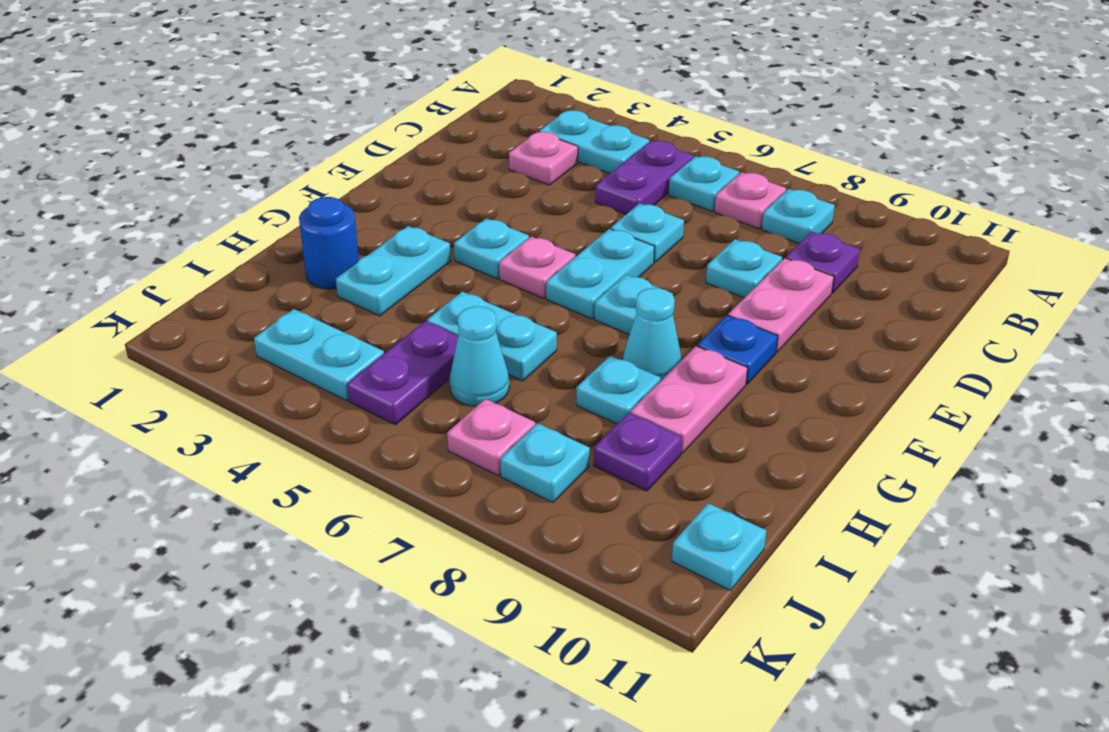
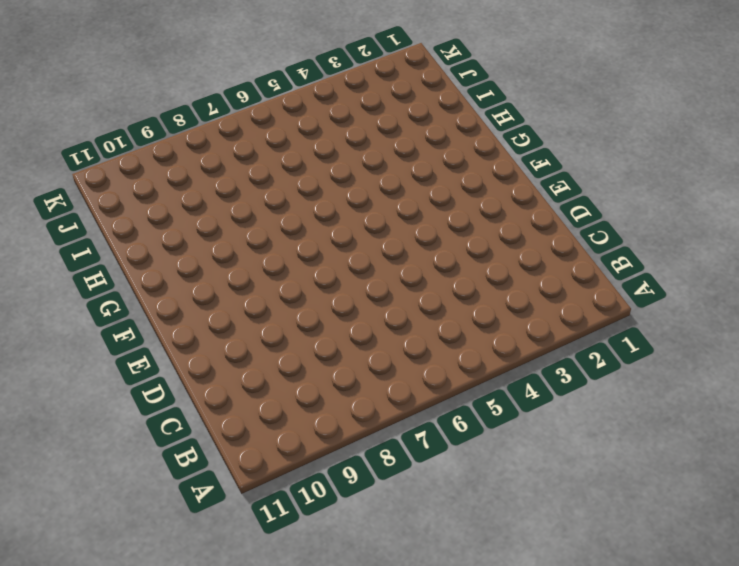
none -> cyan 1x2 plate [539,110,649,174]
none -> purple 1x2 plate [595,140,694,214]
none -> cyan 1x1 plate [669,156,739,211]

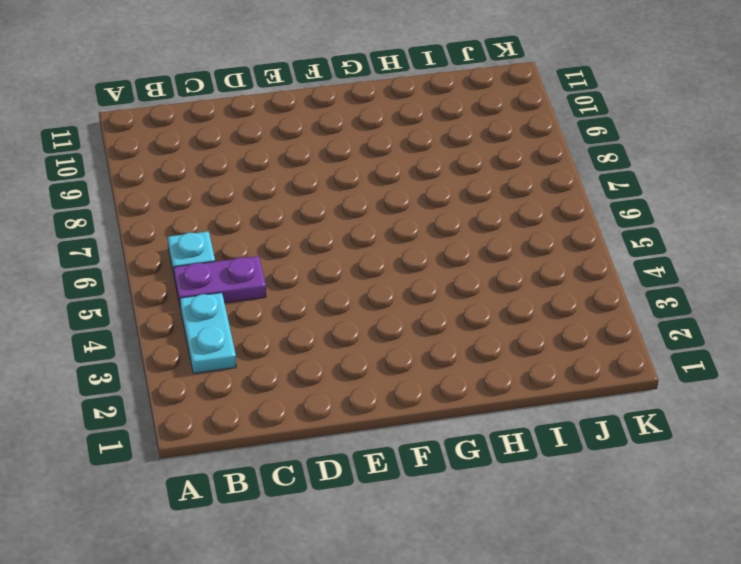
none -> pink 1x1 plate [715,172,786,229]
none -> cyan 1x1 plate [762,189,835,243]
none -> pink 1x1 plate [509,132,578,185]

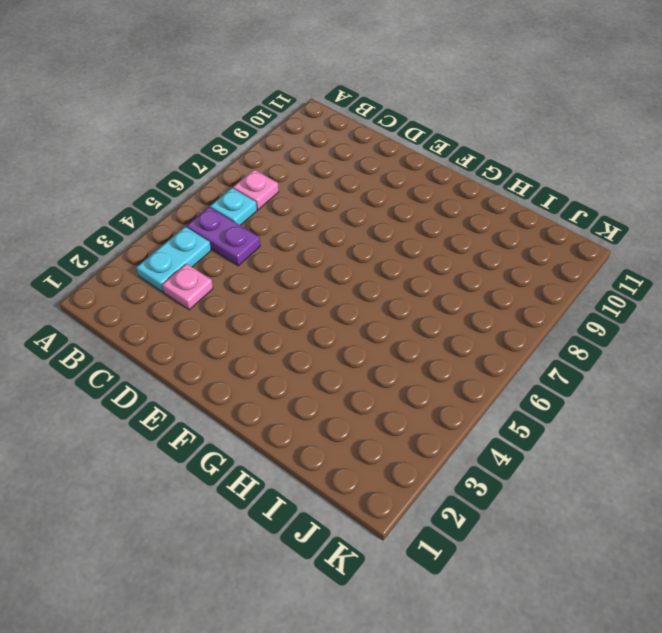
none -> cyan 1x1 plate [762,189,835,243]
none -> purple 1x1 plate [786,231,860,293]
none -> cyan 1x1 plate [611,203,684,263]

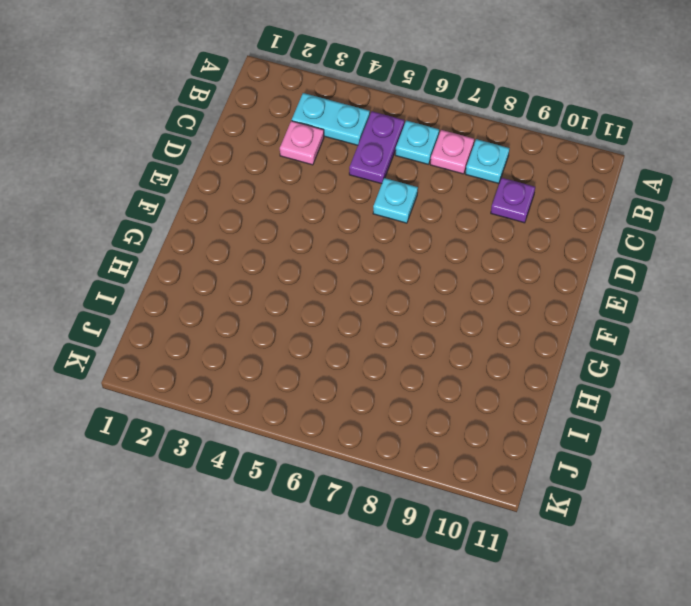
none -> cyan 1x1 plate [706,239,782,298]
none -> pink 1x2 plate [728,258,834,352]
none -> cyan 1x2 plate [546,229,654,319]

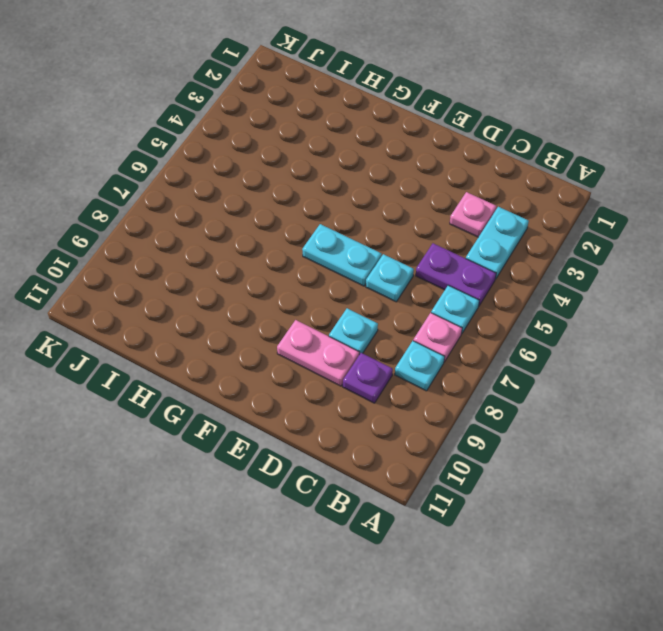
none -> cyan 1x1 plate [454,218,529,279]
none -> pink 1x1 plate [499,236,576,298]
none -> cyan 1x1 plate [595,275,673,335]

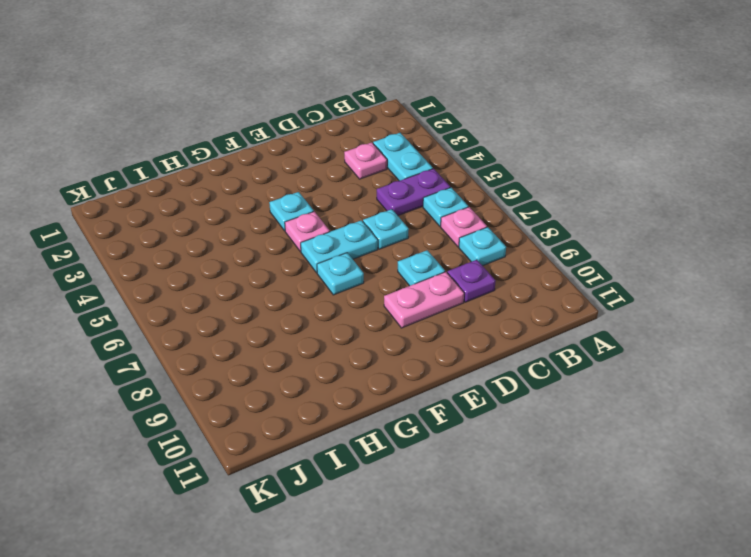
none -> blue 1x1 plate [697,315,778,384]
none -> cyan 1x2 plate [336,226,451,316]
none -> cyan 1x1 cone [623,288,682,381]

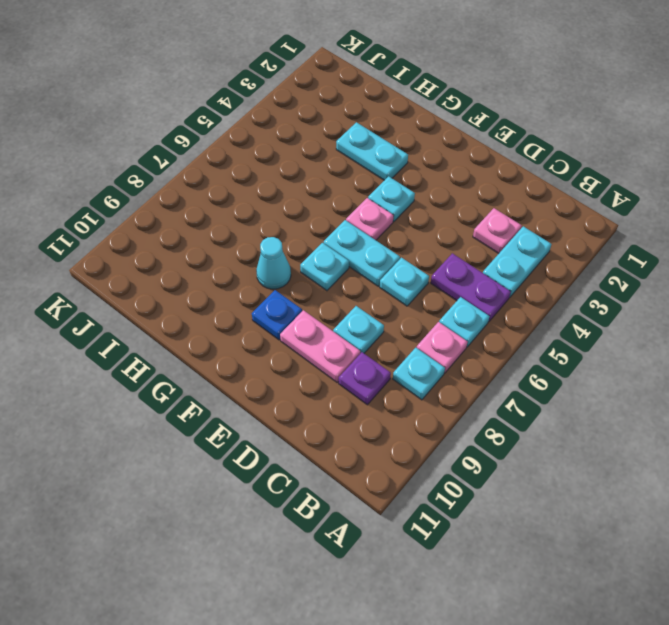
none -> pink 1x2 plate [630,346,747,453]
none -> blue 1x1 round brick [299,197,359,289]
none -> cyan 1x2 plate [427,291,557,381]

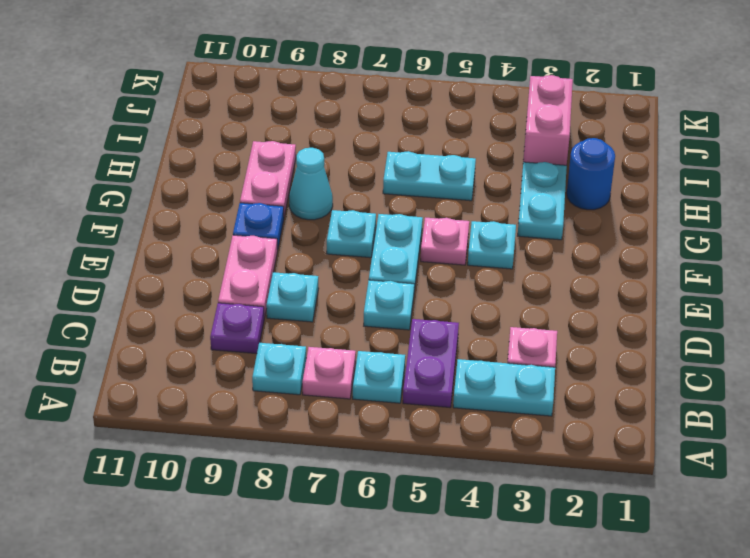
pink 1x2 brick [523,75,573,165] -> cyan 1x2 plate [254,309,384,401]
none -> cyan 1x1 plate [577,356,661,424]
none -> purple 1x2 plate [347,321,458,425]
none -> cyan 1x1 cone [449,307,509,406]

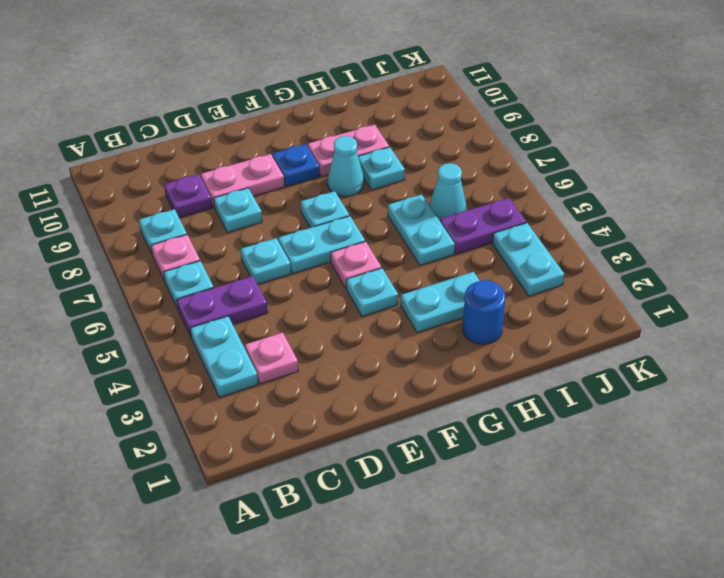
none -> purple 1x1 plate [594,413,682,491]
none -> pink 1x1 plate [447,399,535,476]
none -> cyan 1x1 plate [500,424,590,503]

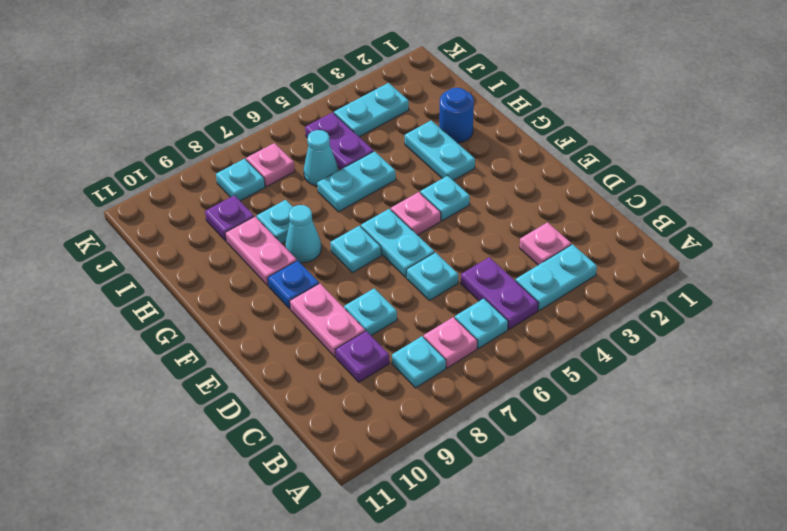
none -> cyan 1x1 plate [672,503,766,590]

